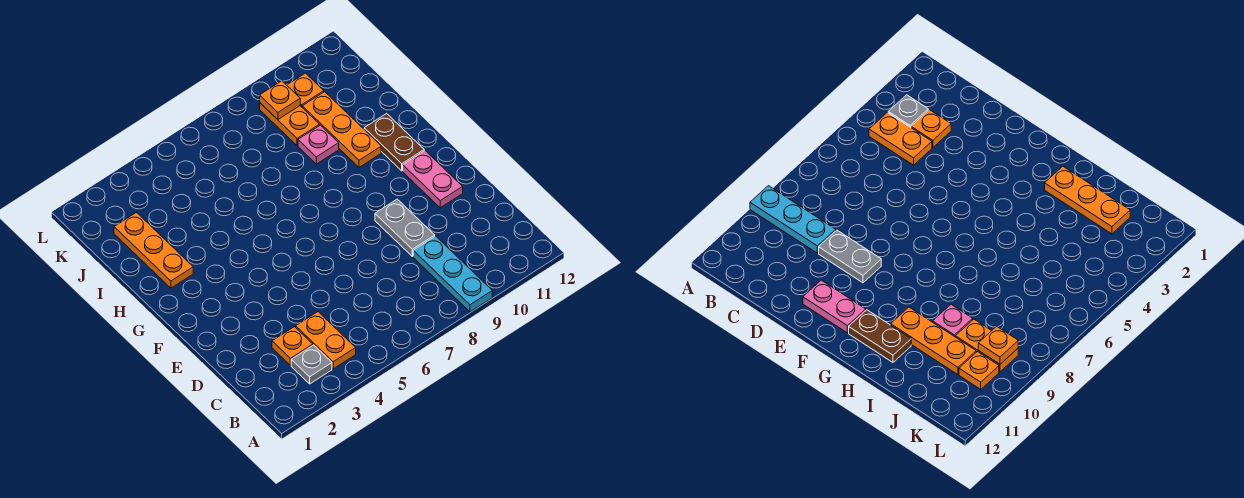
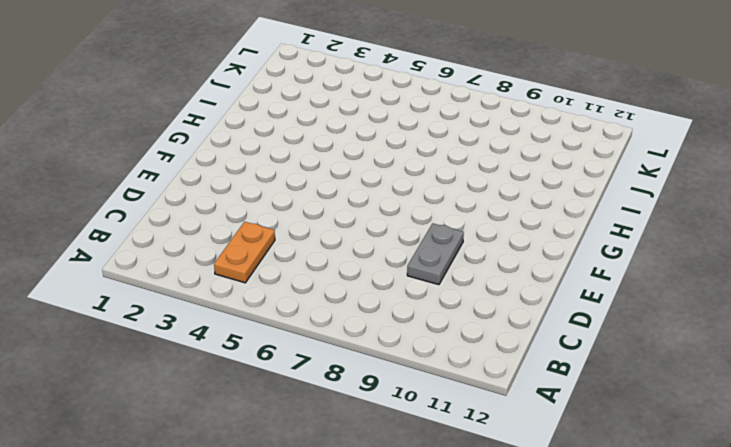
none -> cyan 1x3 plate [413,236,492,312]
none -> grey 1x1 plate [291,345,332,384]
none -> orange 1x1 plate [272,327,313,366]

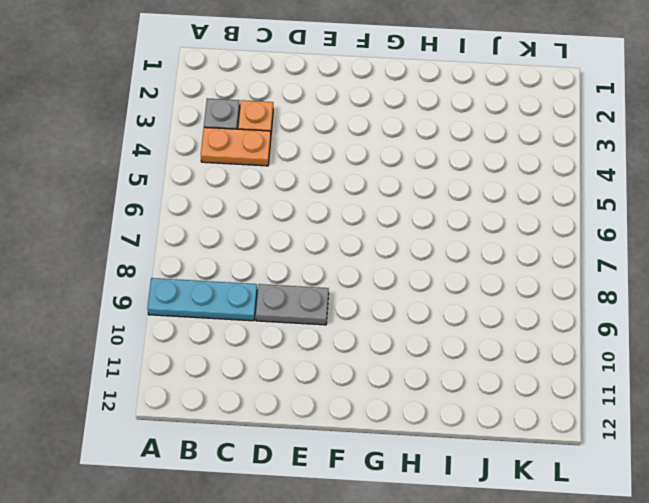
none -> pink 1x2 plate [403,151,463,208]
none -> brown 1x2 plate [364,114,424,171]
none -> orange 1x3 plate [114,212,193,288]

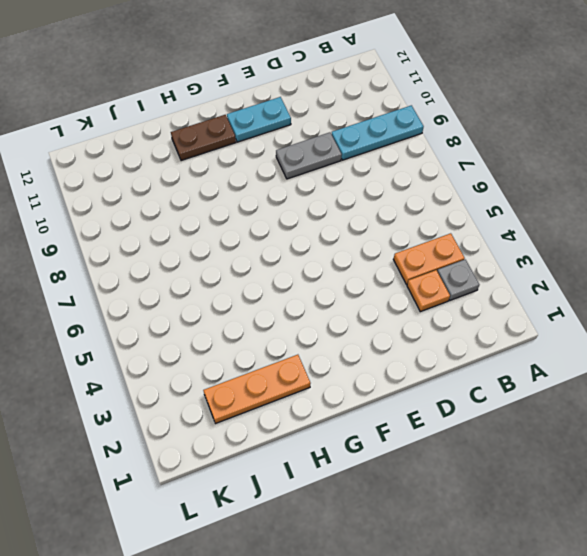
cyan 1x2 plate [227,97,291,142] -> pink 1x2 plate [403,151,463,208]
none -> orange 1x3 plate [302,92,381,167]
none -> pink 1x1 plate [298,125,339,164]
none -> orange 1x2 plate [260,103,319,146]

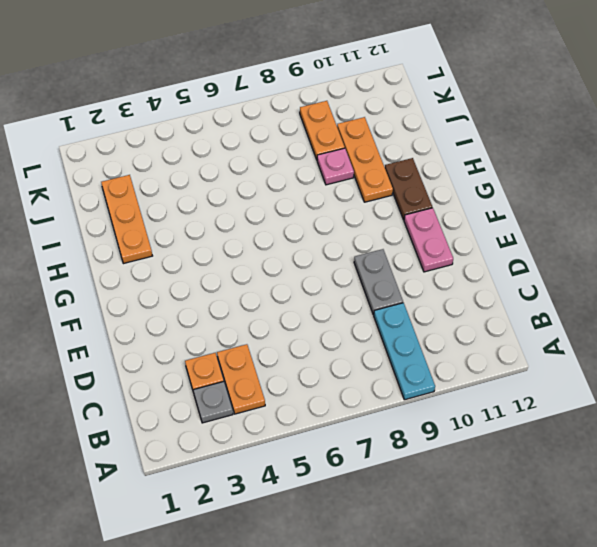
none -> orange 1x1 plate [287,73,324,107]
none -> orange 1x1 plate [260,81,300,120]

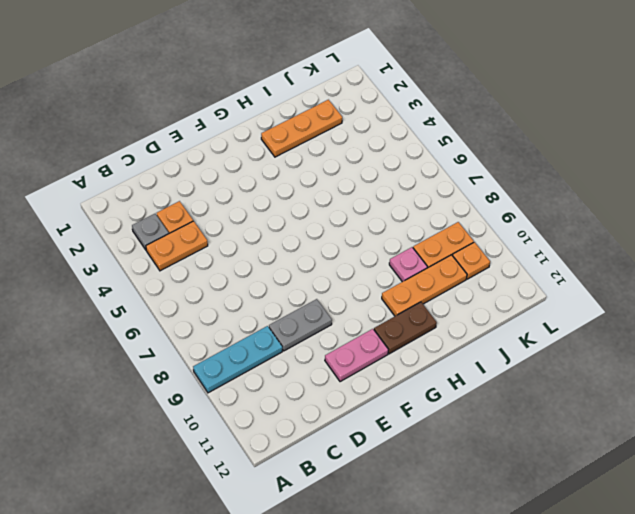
none -> orange 1x1 plate [260,81,300,120]

